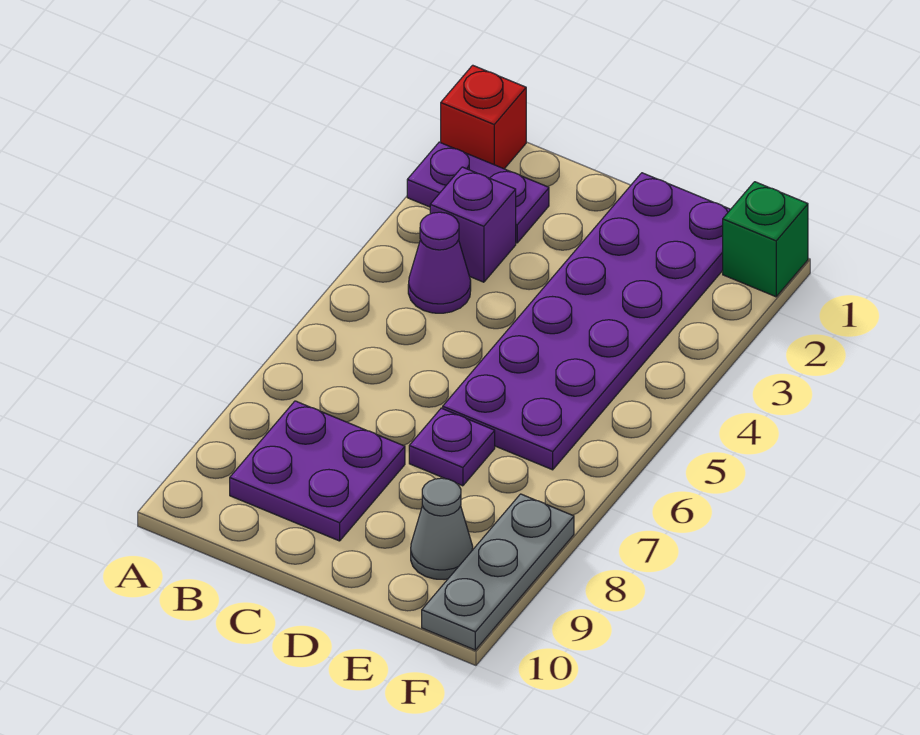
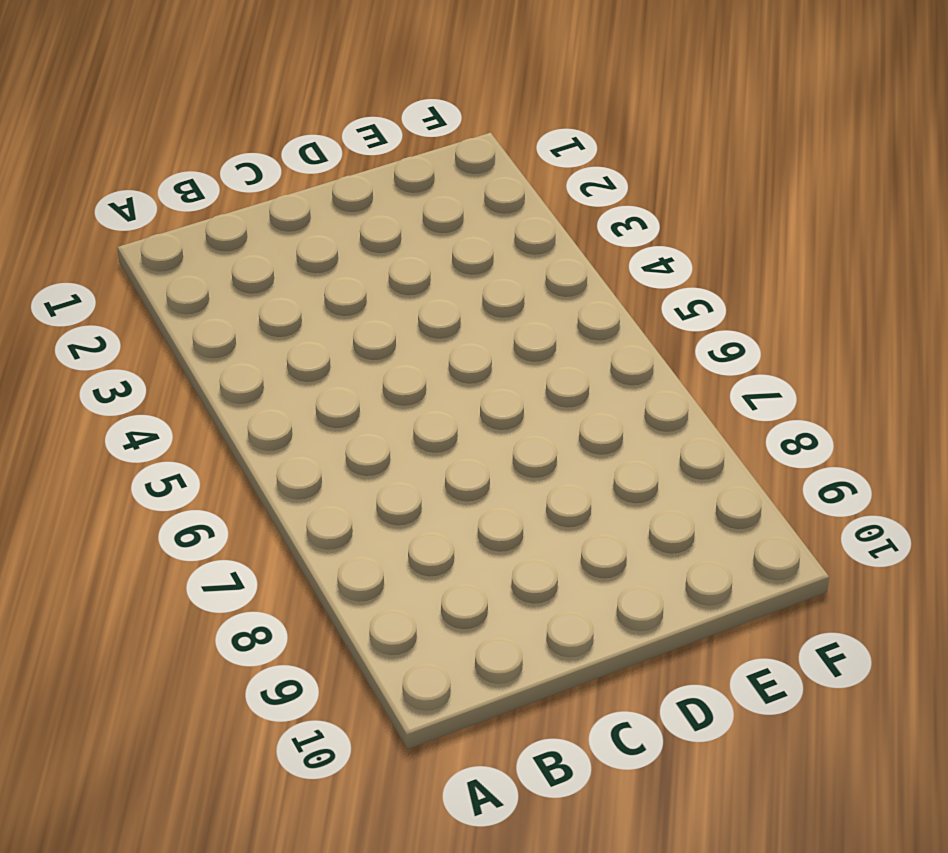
none -> red 1x1 brick [441,65,526,169]
none -> purple 1x2 plate [407,142,549,243]

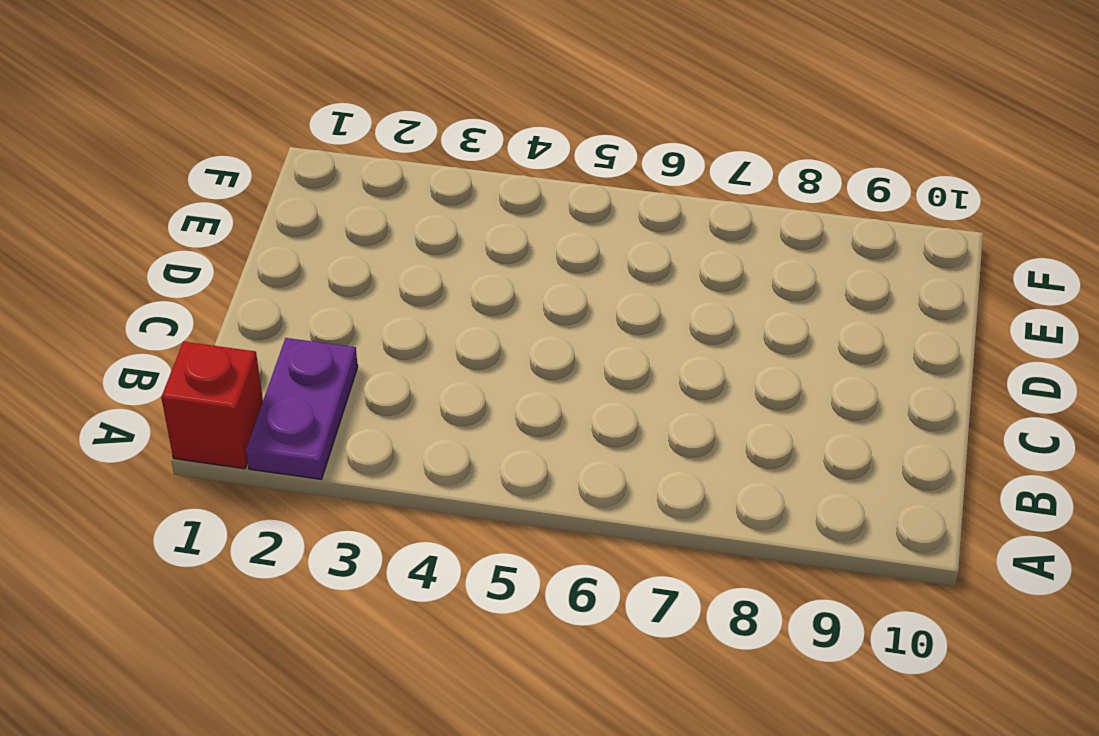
none -> purple 1x1 brick [430,167,516,282]
none -> purple 1x1 cone [408,212,471,313]

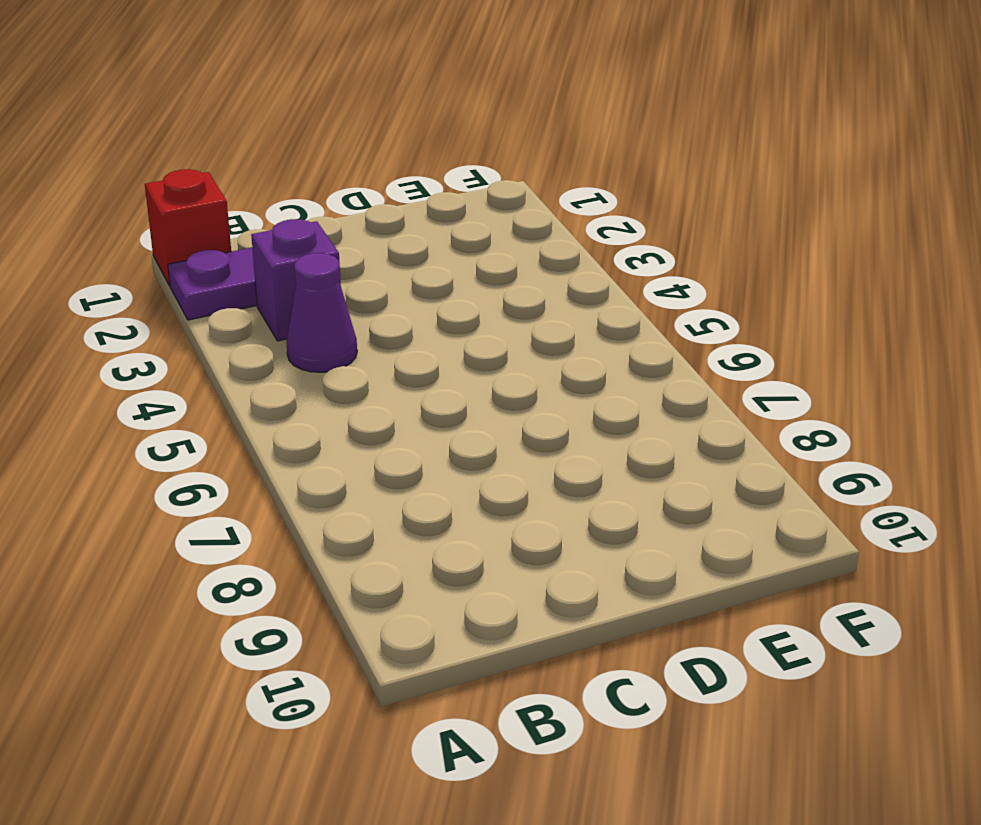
none -> purple 2x2 plate [230,401,405,541]
none -> purple 2x6 plate [443,173,731,470]

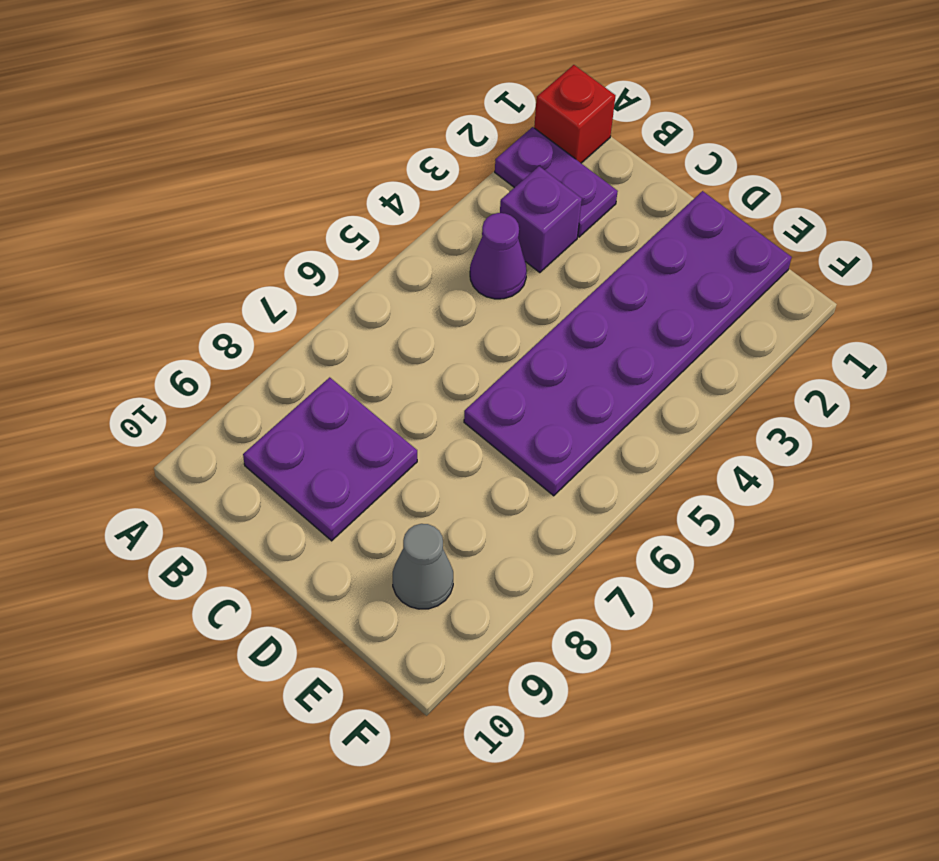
none -> purple 1x1 plate [409,408,495,486]
none -> green 1x1 brick [723,182,808,297]

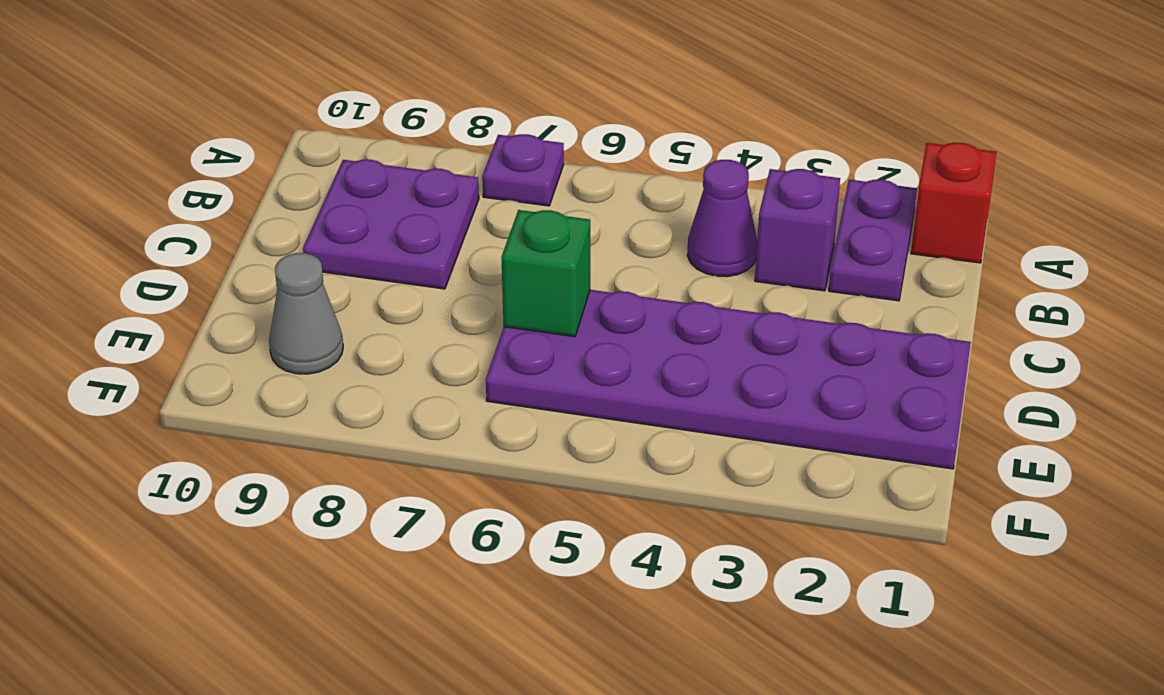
purple 1x1 plate [482,134,564,206] -> purple 1x1 plate moved to [409,408,495,486]
green 1x1 brick [501,210,590,337] -> green 1x1 brick moved to [723,182,808,297]
none -> grey 1x3 plate [422,494,574,650]

